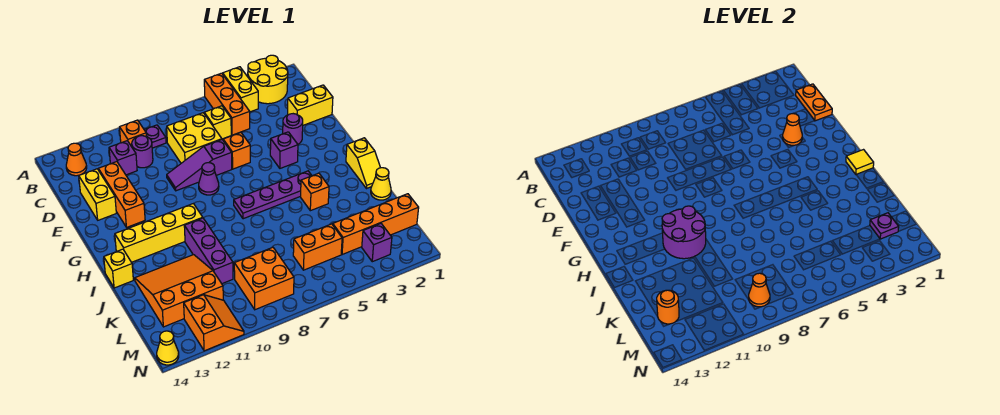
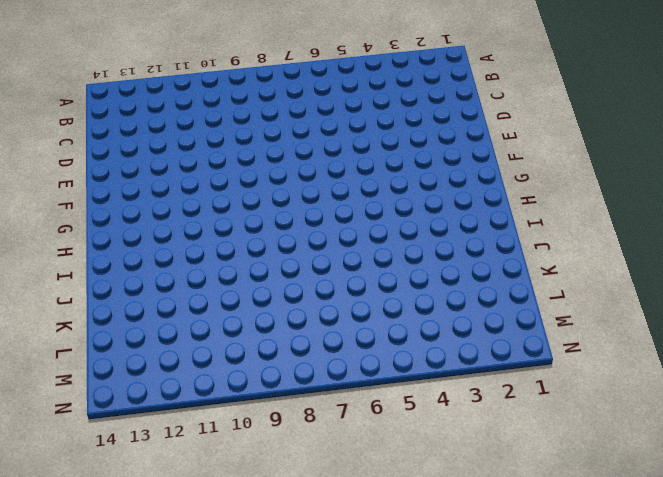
none -> yellow 2x2 round brick [248,55,288,104]
none -> yellow 1x2 brick [223,67,258,112]
none -> orange 1x3 brick [204,73,250,135]
none -> purple 1x1 plate [144,125,166,148]

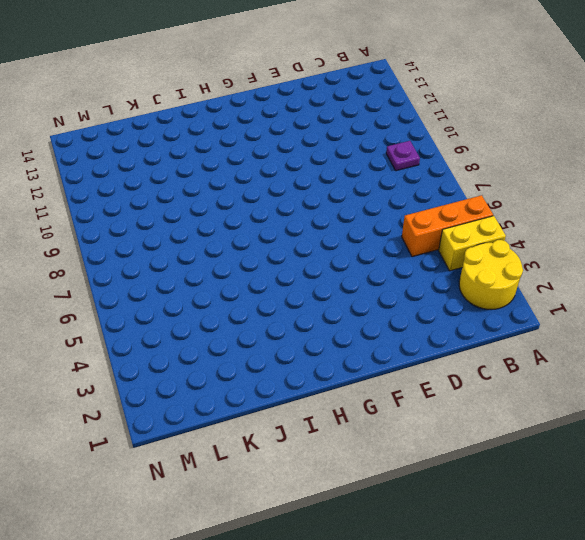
none -> orange 1x1 brick [120,120,146,147]
none -> orange 1x1 cone [66,143,87,176]
none -> yellow 1x1 brick [204,106,231,139]
none -> yellow 2x2 brick [167,113,222,163]

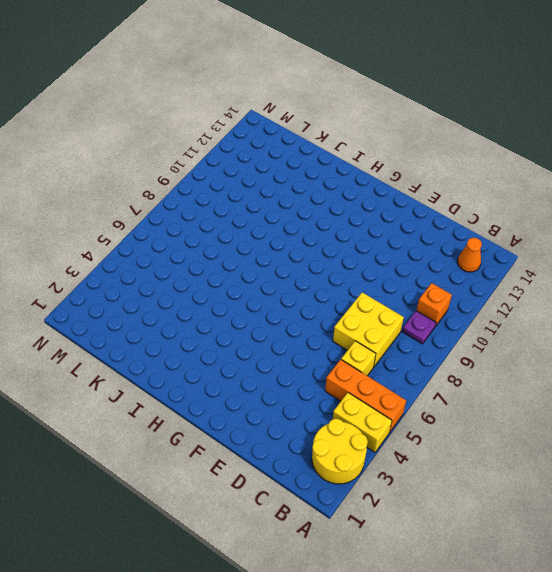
none -> purple 1x1 round brick [132,136,153,168]
none -> purple 1x1 brick [109,141,137,175]
none -> yellow 1x2 brick [288,85,333,125]
none -> orange 1x3 brick [98,162,145,227]

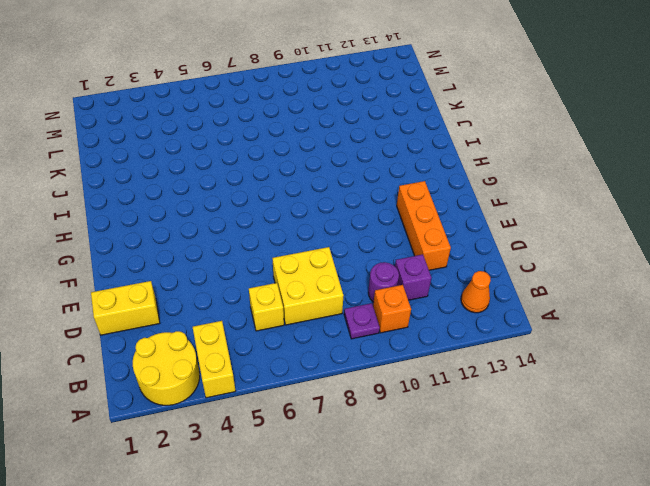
none -> orange 1x3 brick [204,73,250,135]
none -> yellow 1x2 brick [79,169,116,220]
none -> purple 1x1 round brick [283,114,303,144]
none -> orange 1x1 brick [223,133,250,169]

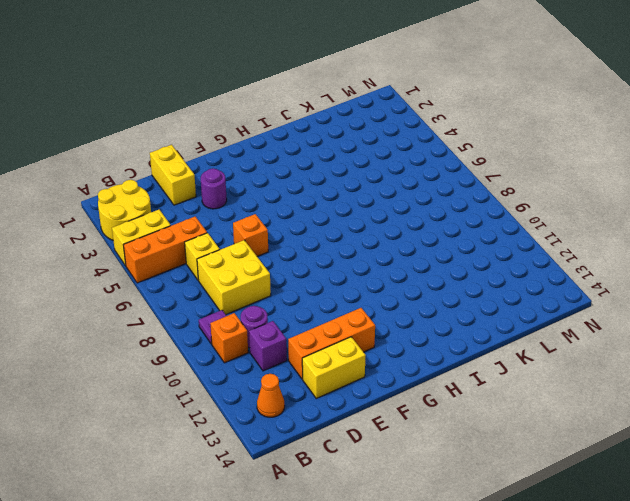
none -> purple 1x3 slope [167,140,232,191]
none -> purple 1x1 brick [270,132,298,168]
none -> purple 1x1 cone [199,163,219,195]
none -> yellow 1x2 slope [346,138,380,189]

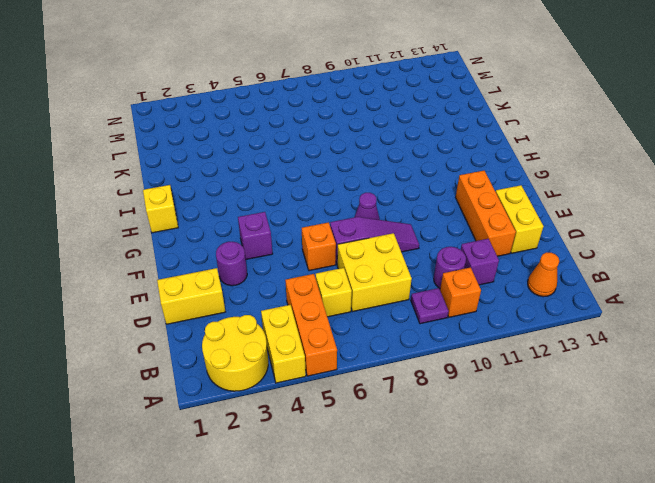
none -> purple 1x4 plate [234,171,312,219]
none -> yellow 1x4 brick [115,204,203,262]
none -> orange 1x1 brick [301,173,329,211]
none -> purple 1x3 brick [184,218,233,284]

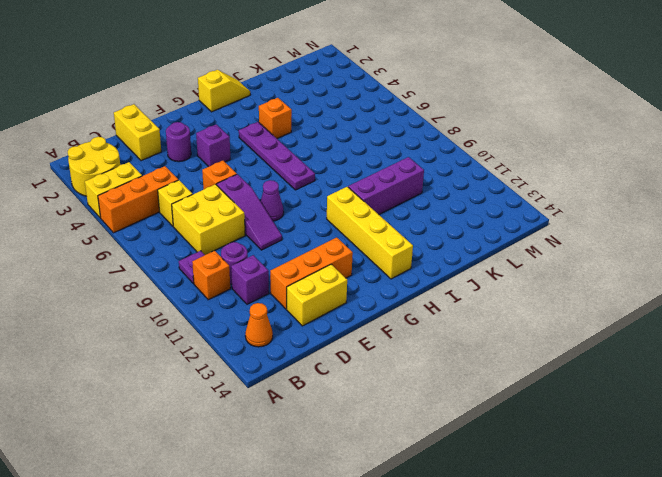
none -> yellow 1x1 brick [104,249,133,288]
none -> yellow 1x1 cone [371,168,391,200]
none -> orange 3x3 slope [135,255,223,327]
none -> orange 1x4 brick [333,194,419,255]

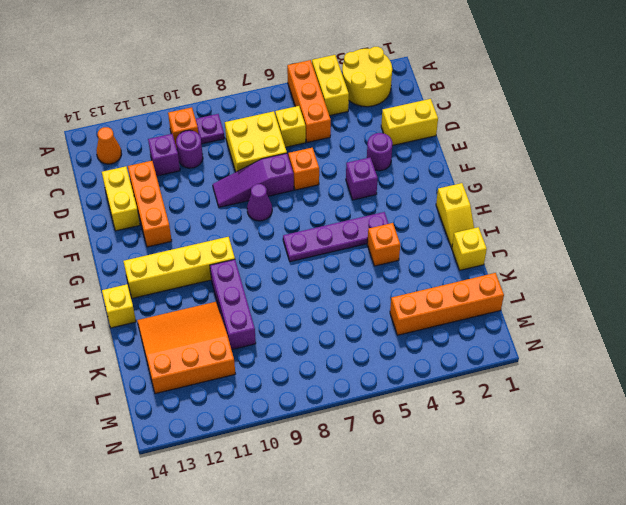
yellow 1x1 brick [452,227,487,270] -> yellow 1x1 cone [371,168,391,200]
none -> orange 1x2 brick [293,224,342,270]
none -> orange 2x2 brick [234,247,294,310]
none -> purple 1x1 brick [362,224,392,262]
none -> orange 2x2 slope [184,295,244,351]

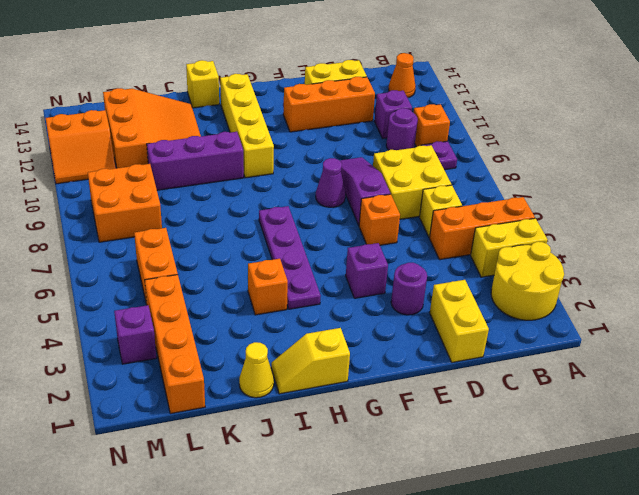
none -> yellow 1x1 cone [157,331,179,365]
none -> orange 1x2 plate [796,84,832,121]
none -> orange 1x1 cone [783,113,802,145]
none -> yellow 1x1 tile [846,150,874,174]

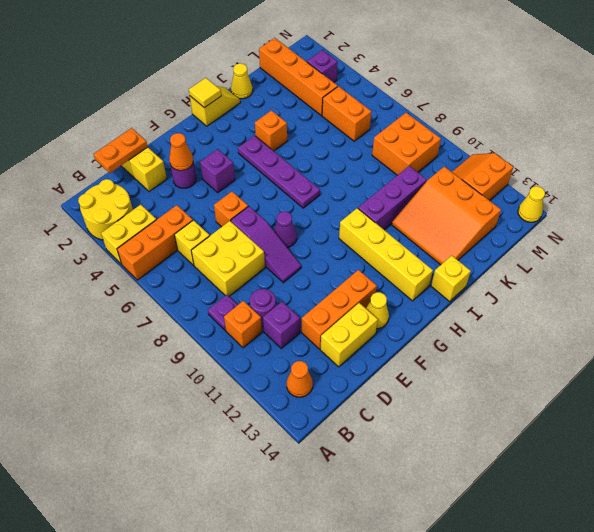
yellow 1x1 cone [366,292,389,329] -> none
none -> purple 2x2 round brick [662,206,706,259]
none -> purple 1x1 plate [870,213,899,239]
none -> orange 1x1 round brick [657,290,679,324]
none -> orange 1x1 cone [749,273,770,307]

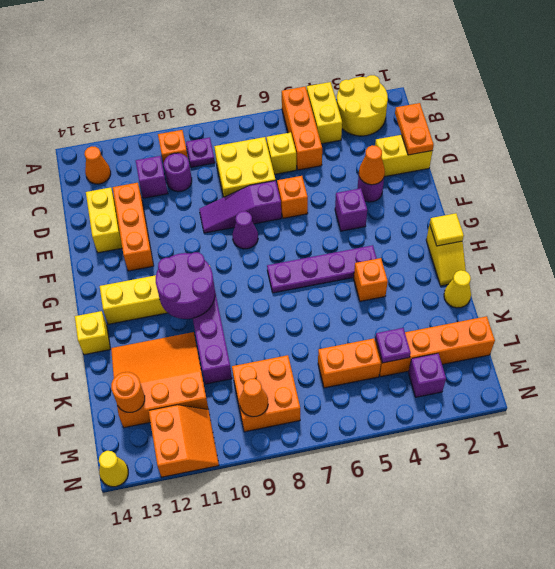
purple 1x1 plate [376,328,411,363] -> purple 1x1 plate moved to [870,213,899,239]

